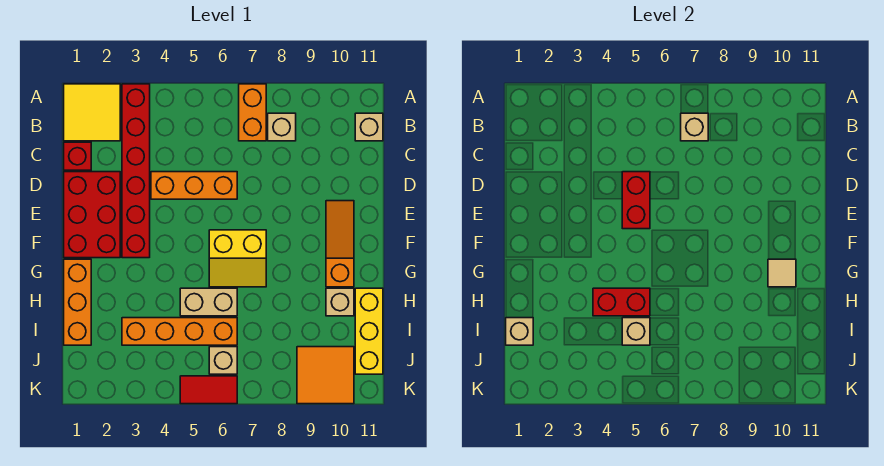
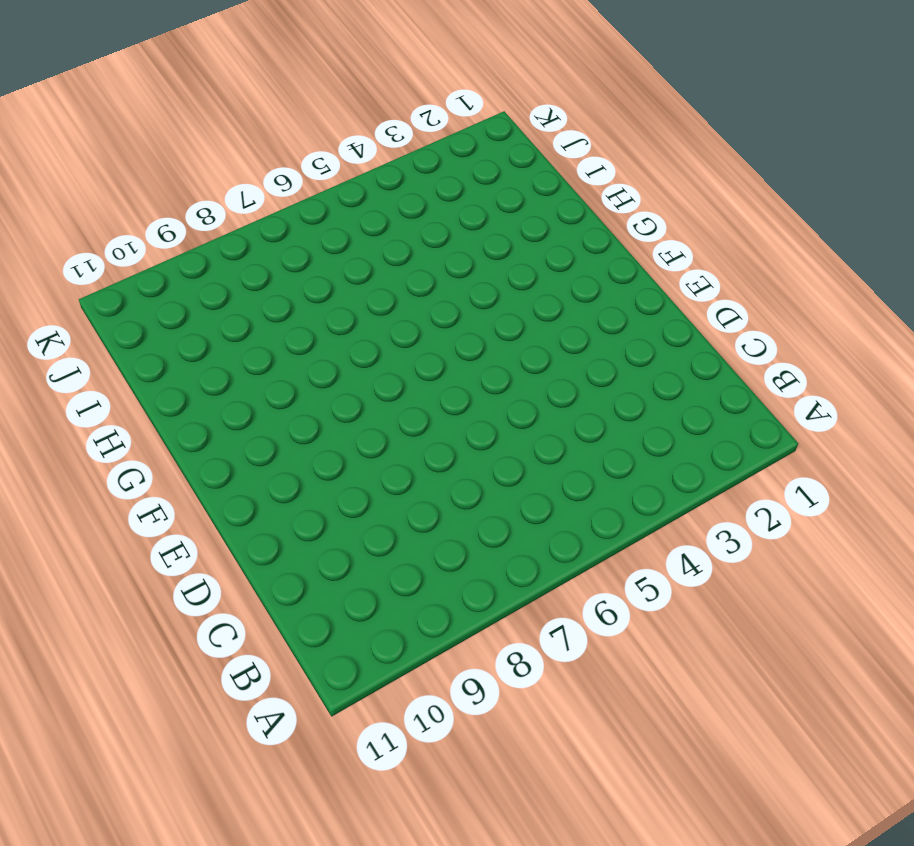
none -> yellow 2x2 tile [64,84,120,141]
none -> red 1x6 brick [122,84,150,258]
none -> orange 1x2 brick [239,84,266,141]

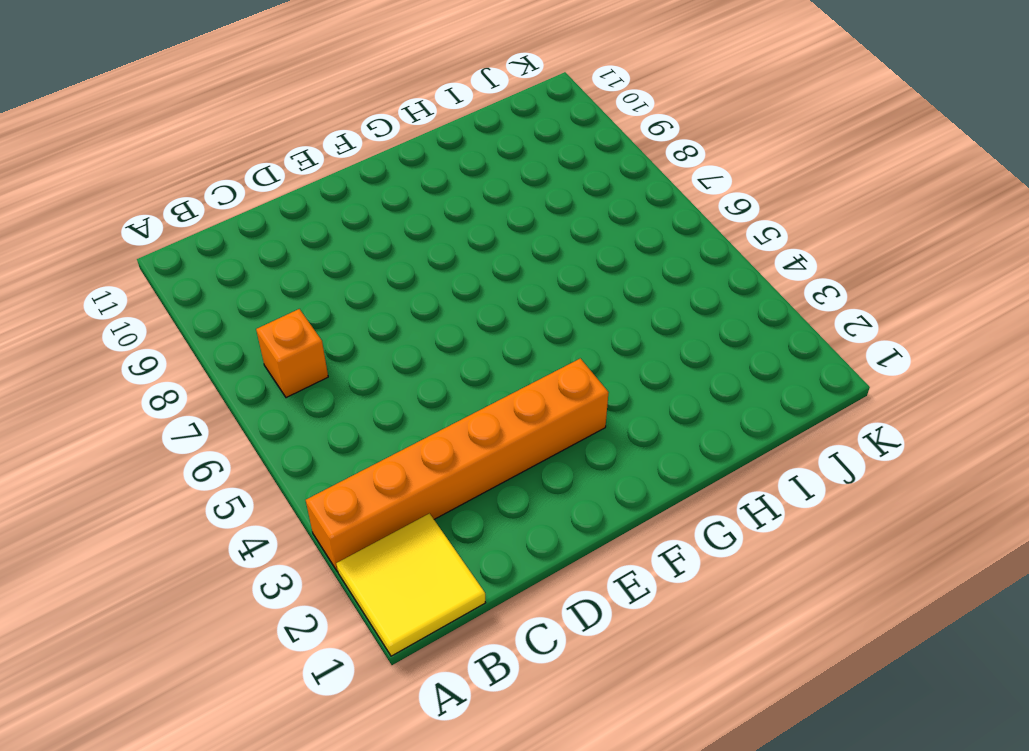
orange 1x6 brick [306,358,609,571] -> red 1x6 brick [122,84,150,258]
orange 1x1 brick [256,309,328,398] -> orange 1x2 brick [239,84,266,141]
none -> tan 1x1 brick [268,113,296,141]
none -> tan 1x1 brick [355,113,383,141]
none -> red 1x1 brick [64,142,91,170]

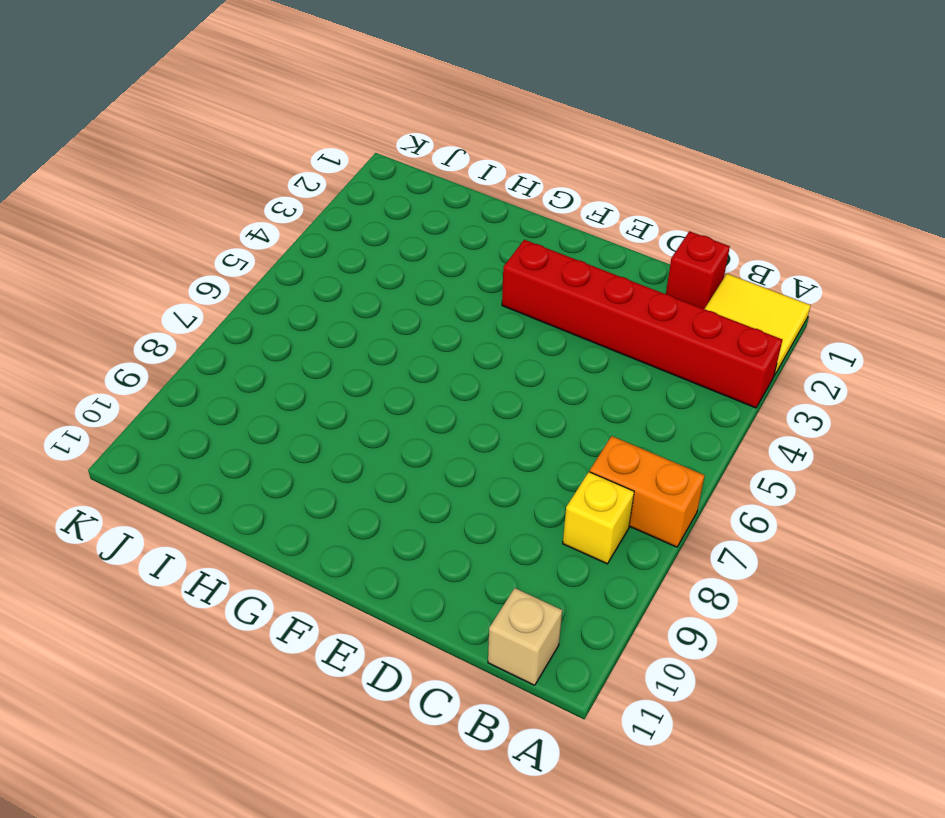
yellow 1x1 brick [563,472,634,564] -> tan 1x1 brick [268,113,296,141]
none -> red 2x3 brick [64,172,120,258]
none -> orange 1x3 brick [151,172,237,199]
none -> orange 1x3 slope [326,201,354,287]

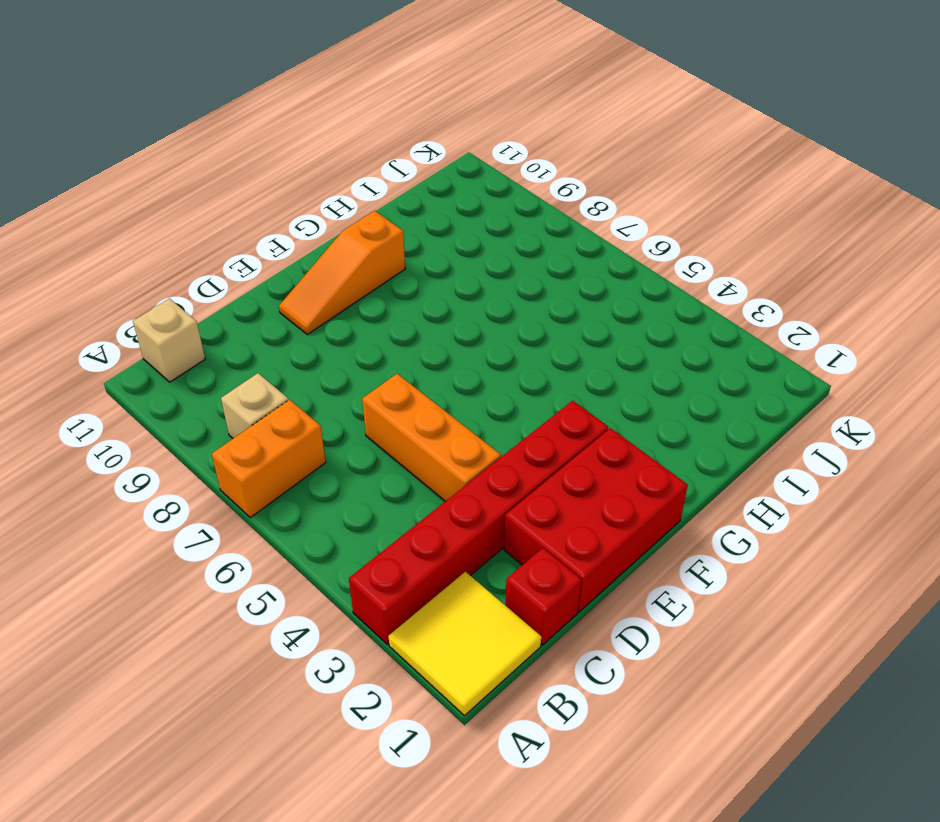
none -> yellow 2x2 slope [209,230,266,287]
none -> orange 1x3 brick [64,259,91,345]
none -> tan 1x2 brick [180,288,237,316]

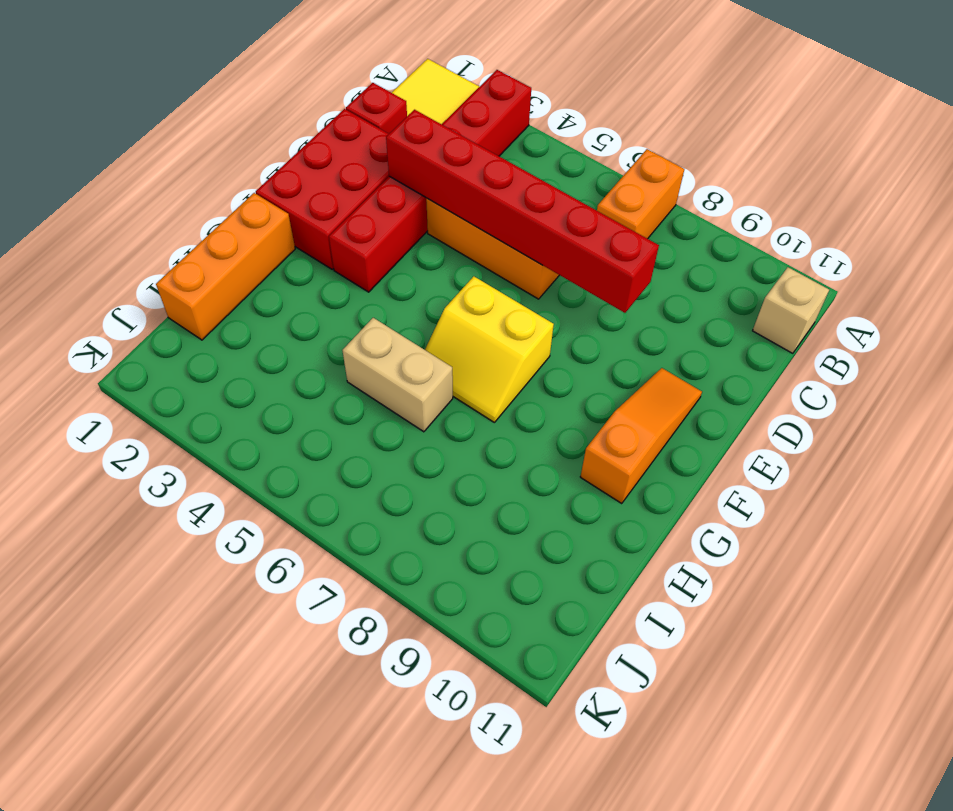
red 1x6 brick [386,110,659,313] -> red 1x2 brick [622,172,650,229]
none -> tan 1x1 brick [268,113,296,141]
none -> tan 1x1 brick [326,288,354,316]
none -> yellow 1x3 brick [355,288,383,374]

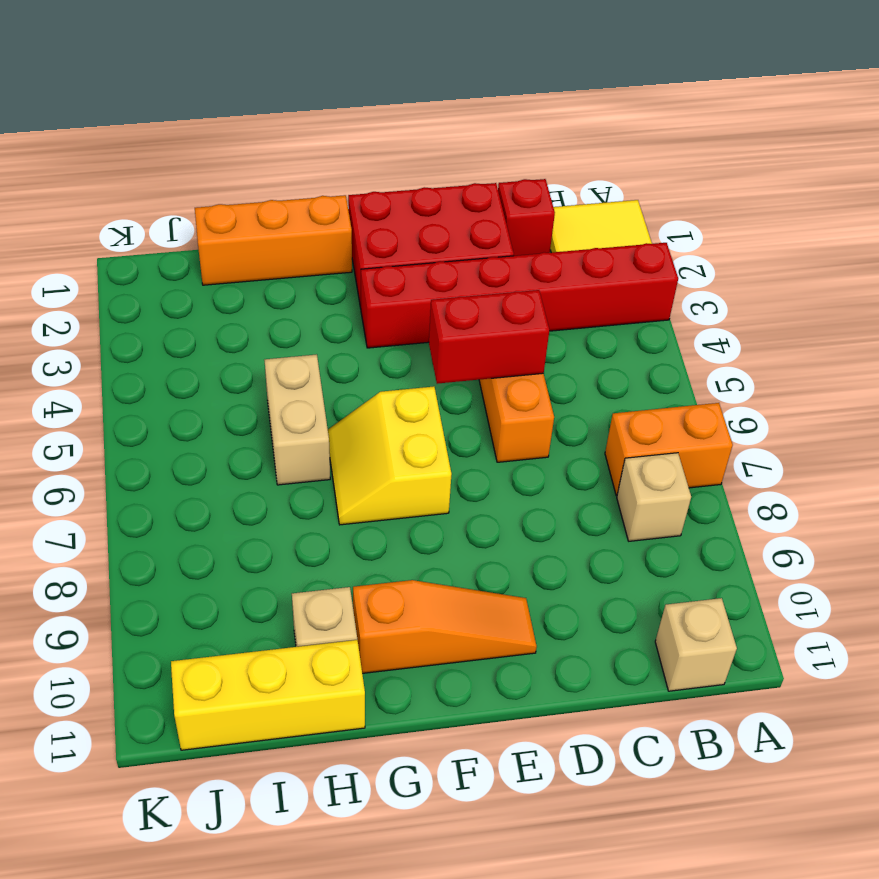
none -> orange 1x4 brick [122,318,237,345]
none -> tan 1x1 brick [209,347,237,374]
none -> orange 2x2 tile [297,347,354,404]

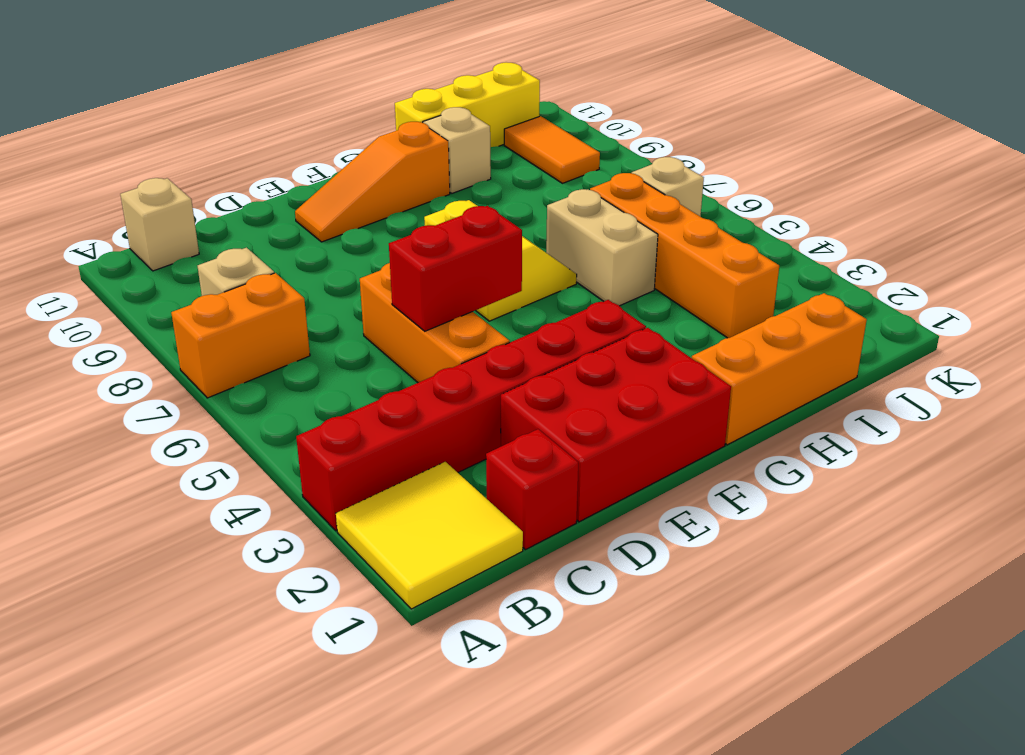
orange 1x2 tile [504,116,600,183] -> orange 2x2 tile [297,347,354,404]
none -> red 1x2 tile [180,376,237,404]
none -> tan 1x1 brick [681,113,708,141]
none -> tan 1x1 tile [768,259,796,287]

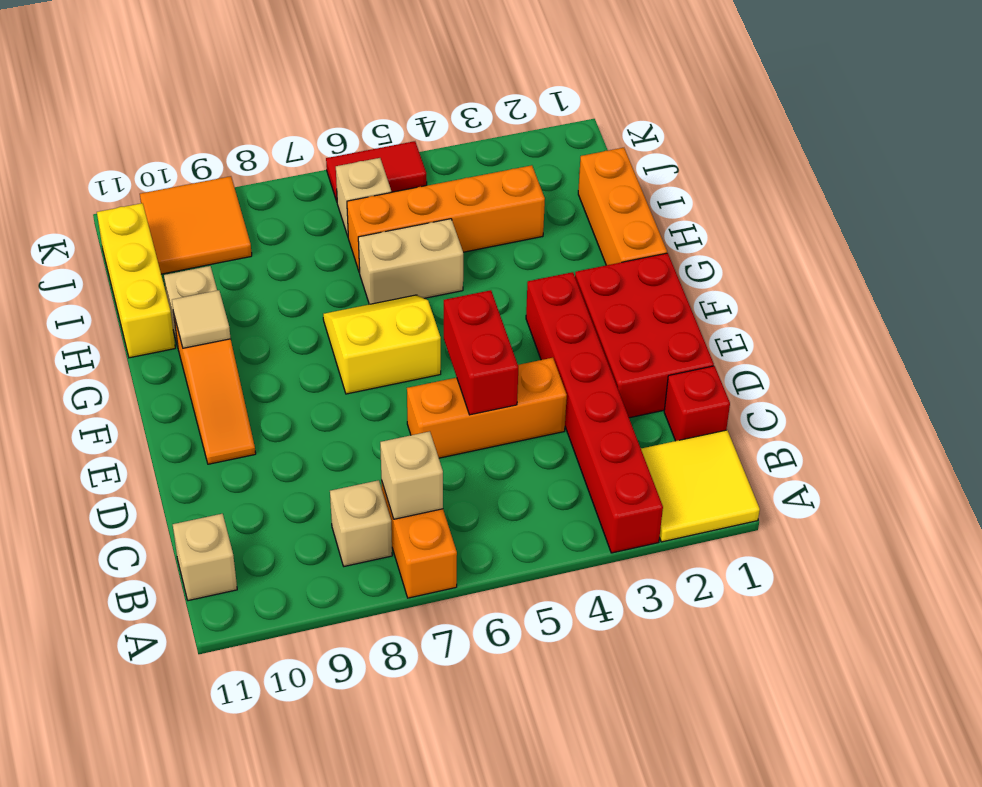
none -> red 1x2 brick [593,288,650,316]
none -> tan 1x1 brick [506,318,533,345]
none -> tan 1x1 brick [622,318,650,345]

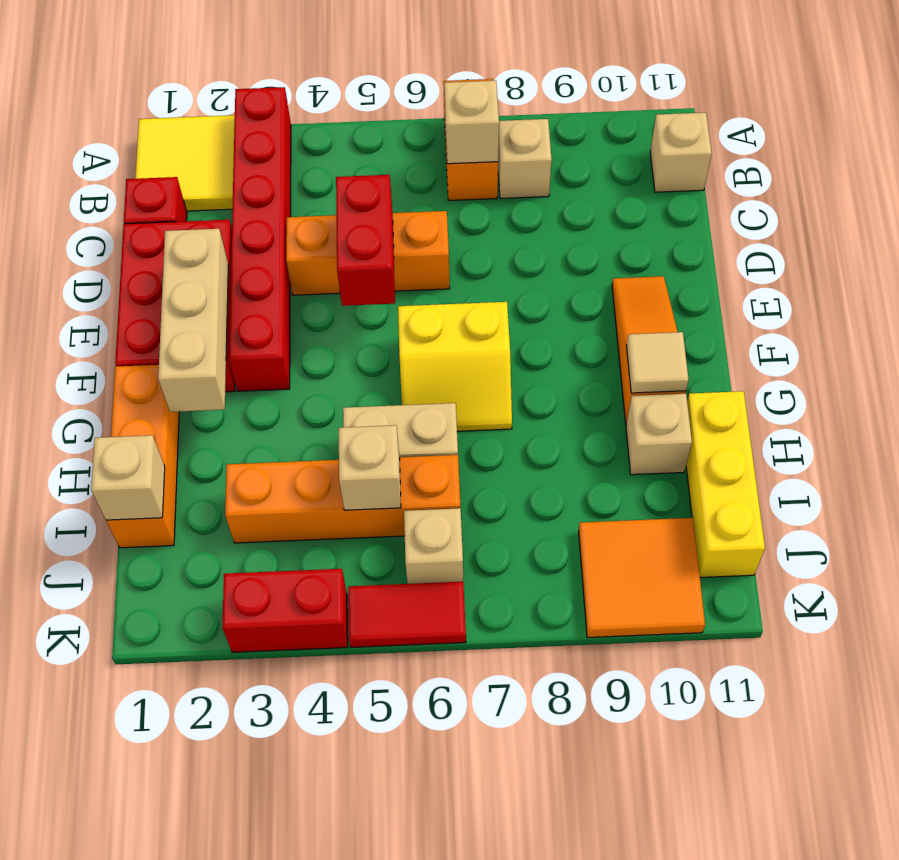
tan 1x3 brick [158,229,228,412] -> none
red 1x2 brick [222,569,348,652] -> red 1x2 brick moved to [593,288,650,316]

